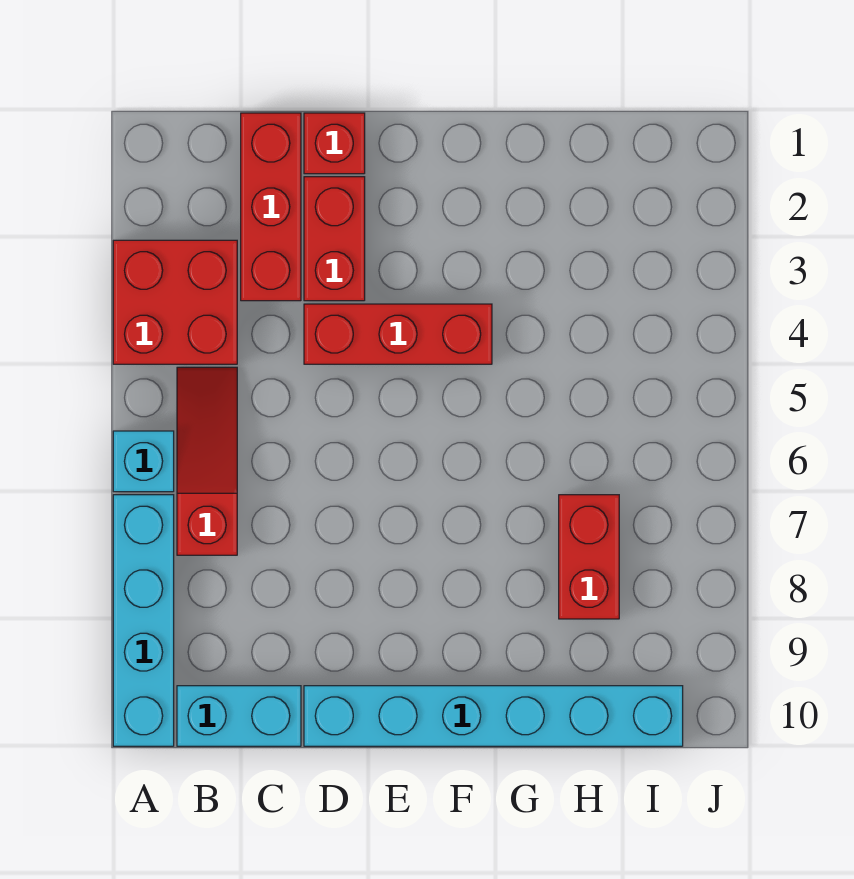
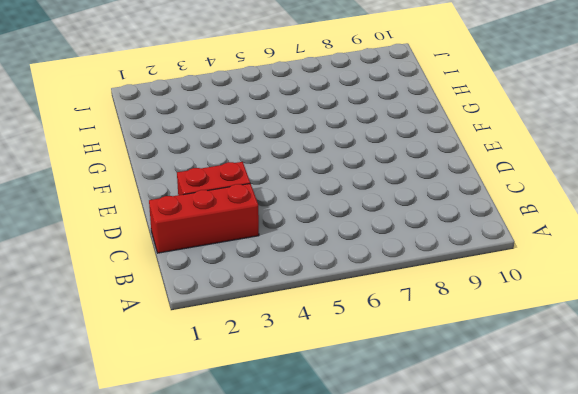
none -> red 2x2 brick [113,240,237,364]
none -> cyan 1x1 brick [113,431,174,492]

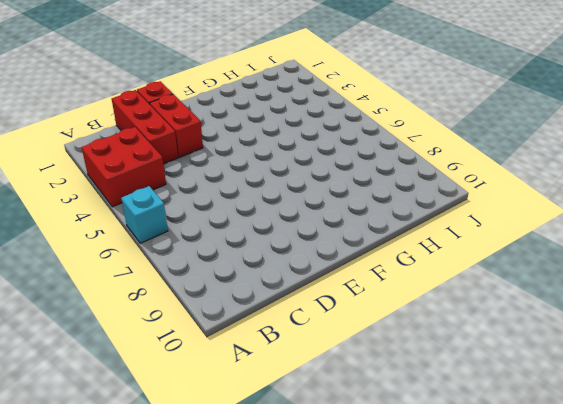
none -> cyan 1x4 brick [113,495,174,746]
none -> red 1x3 slope [177,367,237,555]

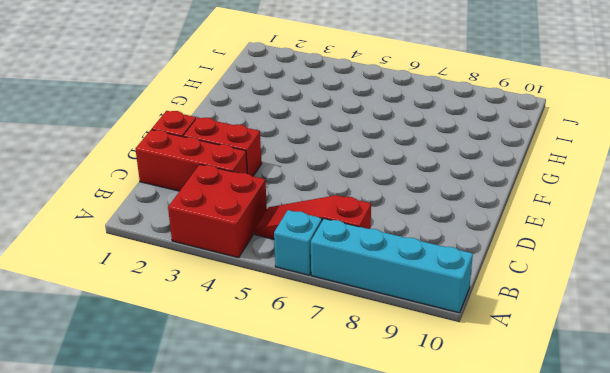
none -> cyan 1x2 brick [177,686,301,746]
none -> red 1x3 brick [304,304,492,364]

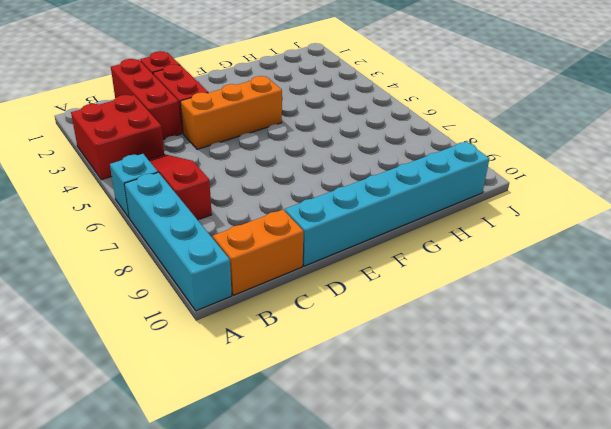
orange 1x2 brick [213,210,303,295] -> cyan 1x2 brick [177,686,301,746]
orange 1x3 brick [180,76,282,149] -> red 1x3 brick [304,304,492,364]
none -> red 1x2 brick [559,495,619,619]

